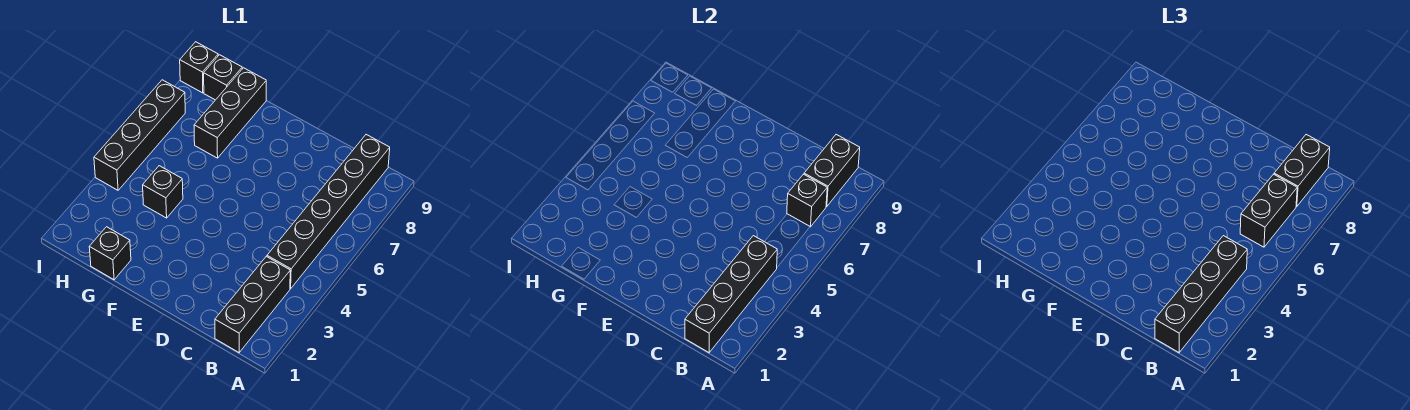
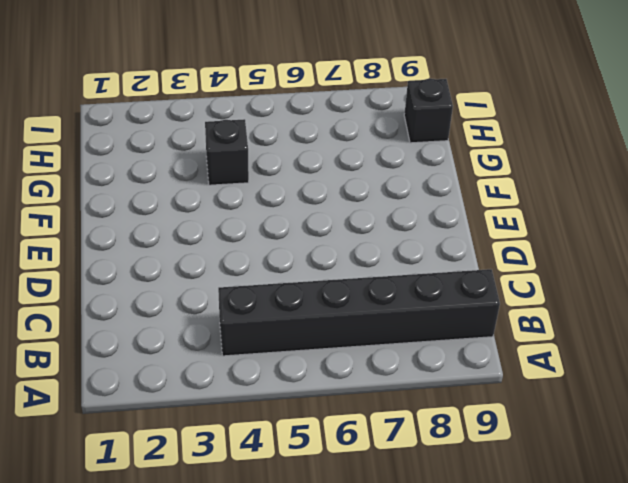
none -> black 1x3 brick [215,256,290,352]
none -> black 1x1 brick [89,227,131,280]
none -> black 1x3 brick [194,68,266,158]

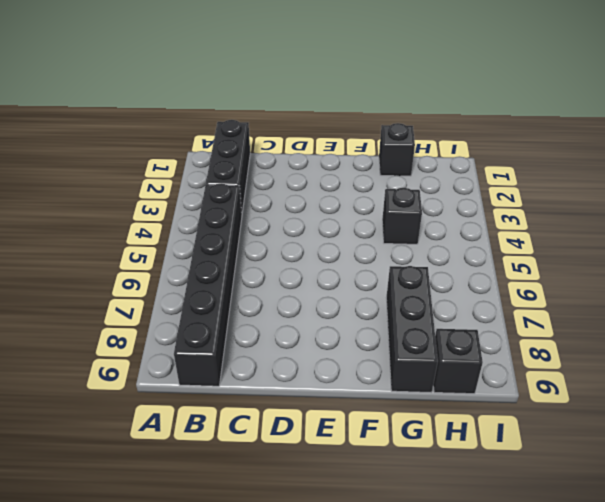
none -> black 1x4 brick [94,80,185,190]
none -> black 1x1 brick [180,42,218,93]
none -> black 1x4 brick [685,236,777,352]

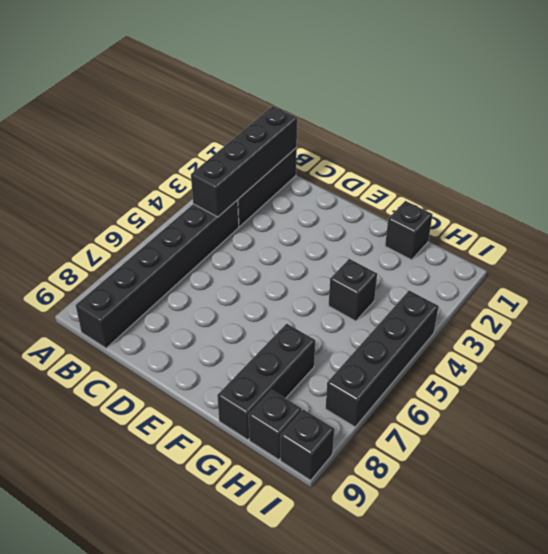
none -> black 1x1 brick [787,174,827,227]
none -> black 1x2 brick [804,135,860,207]
none -> black 1x4 brick [1155,236,1247,352]

